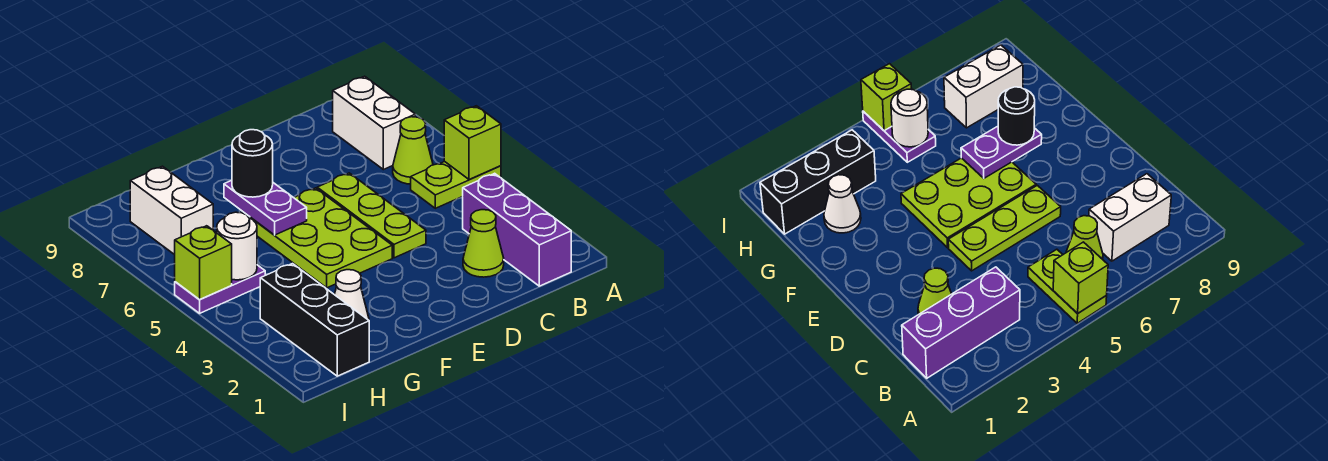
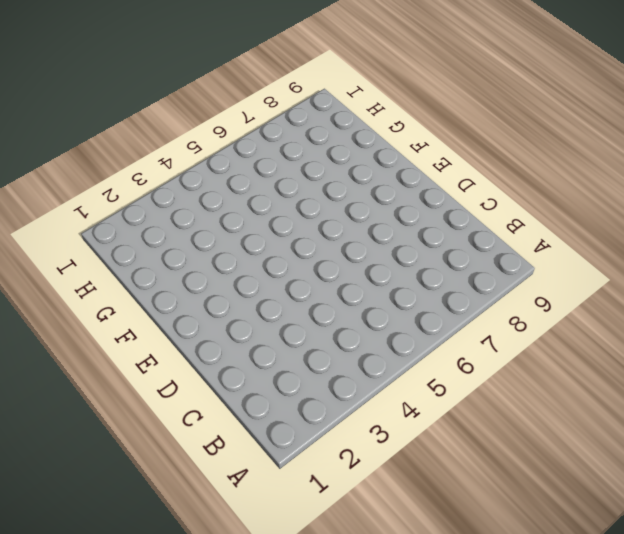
none -> lime 1x2 plate [411,162,501,208]
none -> purple 1x3 brick [463,173,571,286]
none -> lime 1x1 cone [393,117,433,184]

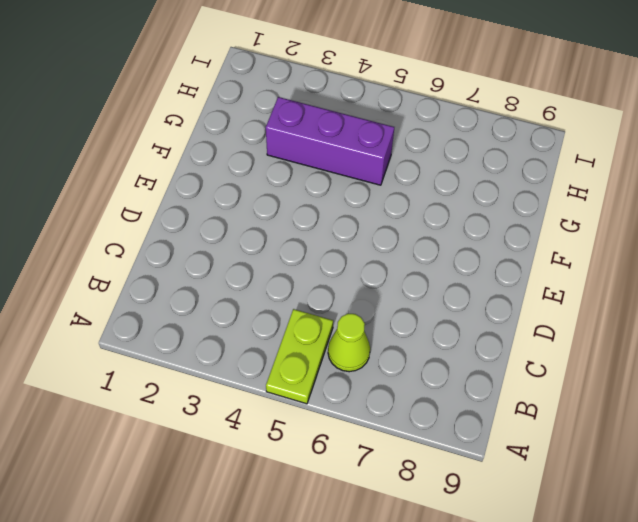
purple 1x3 brick [266,97,394,185] -> purple 1x3 brick moved to [463,173,571,286]
none -> white 1x2 brick [333,76,415,170]
none -> lime 1x1 cone [463,210,504,277]
none -> lime 1x3 plate [317,173,426,258]

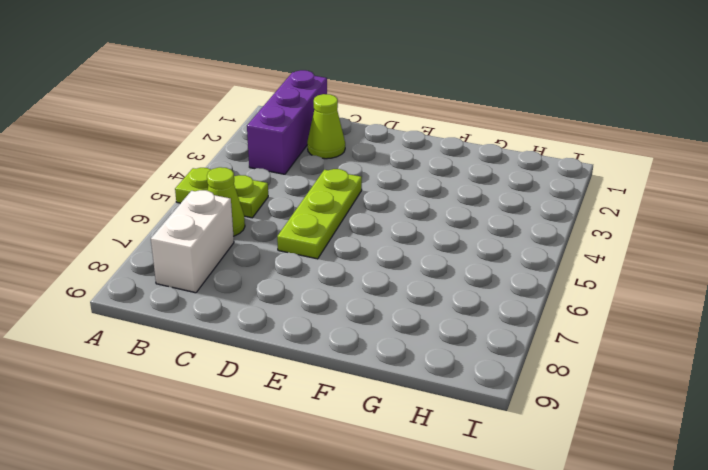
none -> lime 2x3 plate [250,188,392,288]
none -> white 1x1 cone [334,270,369,320]
none -> black 1x3 brick [260,264,369,376]

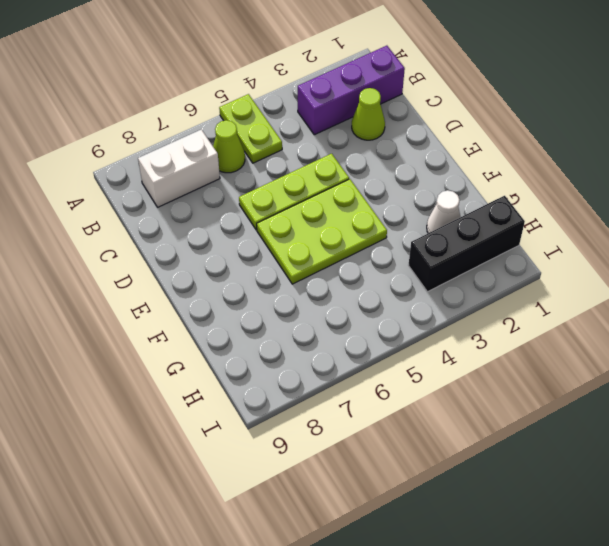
none -> purple 1x2 plate [175,265,265,313]
none -> white 1x2 brick [130,166,213,255]
none -> lime 1x1 brick [444,106,501,179]

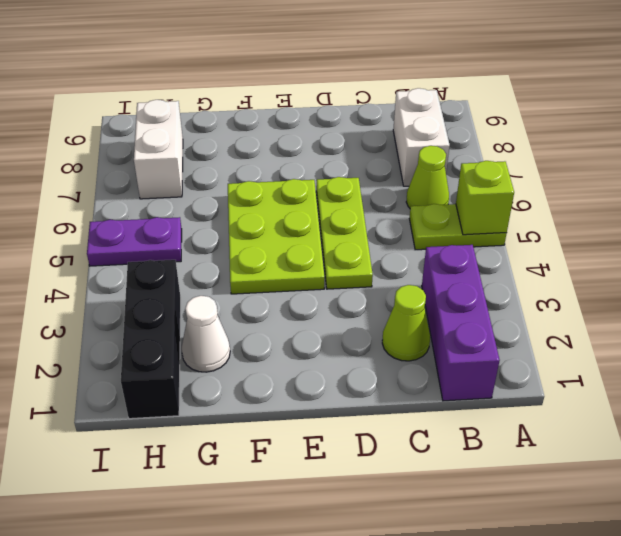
none -> purple 1x2 plate [224,180,307,235]
none -> white 1x1 round brick [217,212,257,280]
none -> lime 1x1 brick [175,226,232,299]

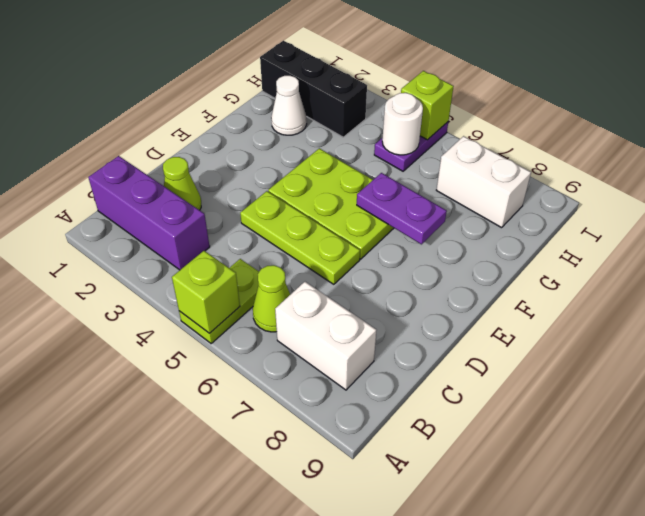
none -> black 1x1 round brick [232,130,273,197]

